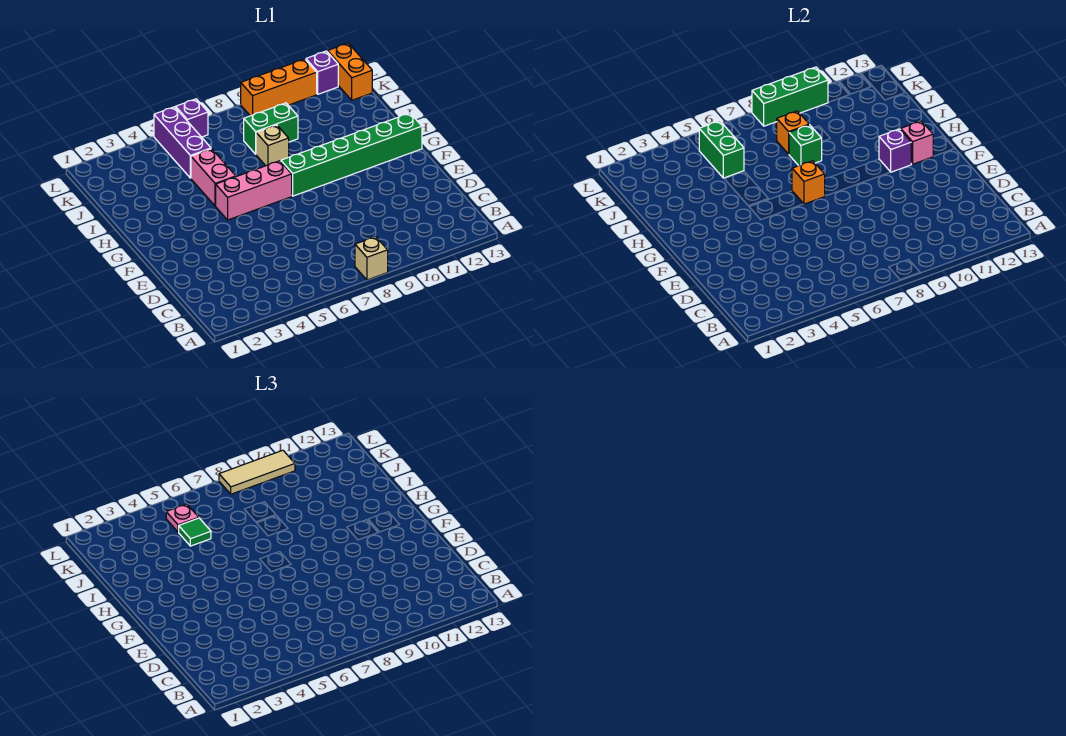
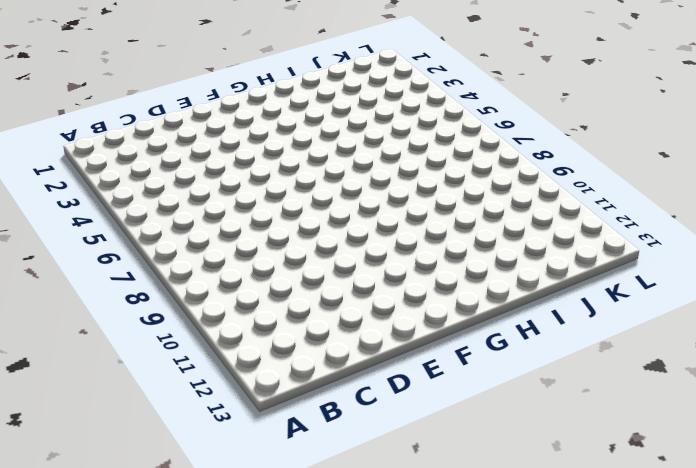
none -> tan 1x1 brick [355,237,388,280]
none -> pink 1x3 brick [216,161,292,220]
none -> green 1x6 brick [281,113,422,196]

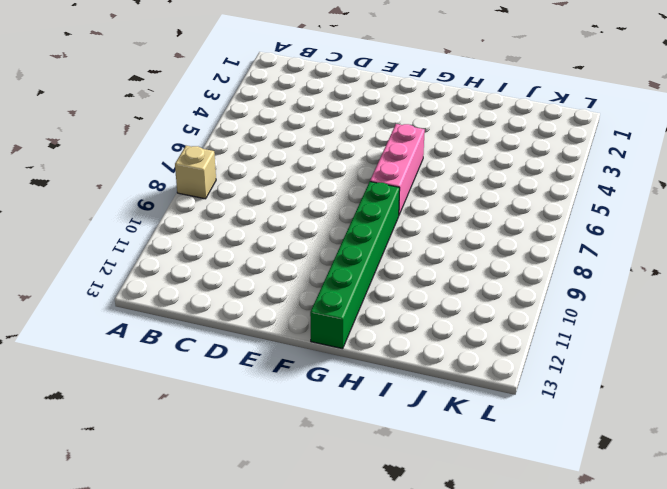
none -> pink 1x2 brick [191,149,236,206]
none -> tan 1x1 brick [256,125,289,166]
none -> purple 1x3 brick [154,107,211,178]

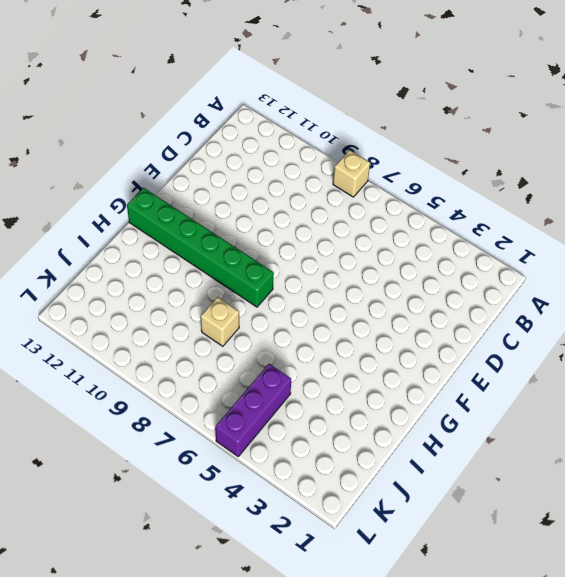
none -> pink 1x3 brick [216,161,292,220]
none -> pink 1x2 brick [191,149,236,206]
none -> green 1x2 brick [244,103,298,154]

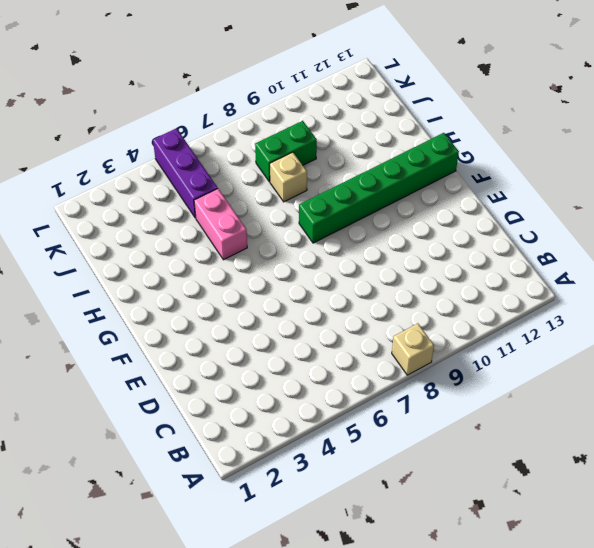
none -> pink 1x3 brick [216,161,292,220]
none -> orange 1x2 brick [328,43,372,100]
none -> purple 1x1 brick [176,99,208,137]

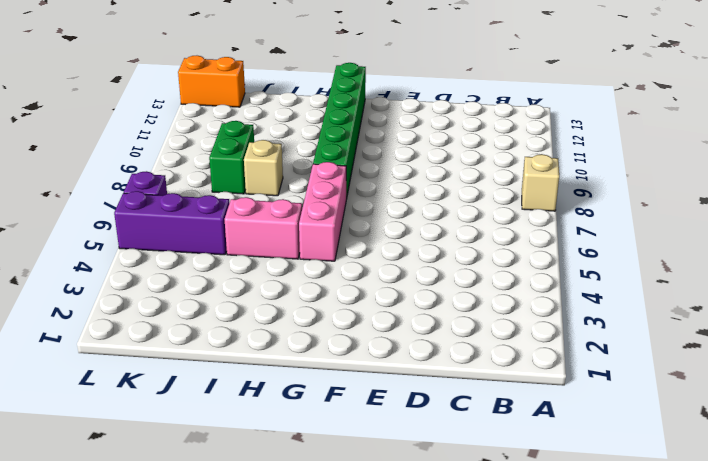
none -> orange 1x3 brick [241,59,317,116]
none -> purple 1x1 brick [306,51,338,94]
none -> orange 1x1 brick [792,161,825,204]

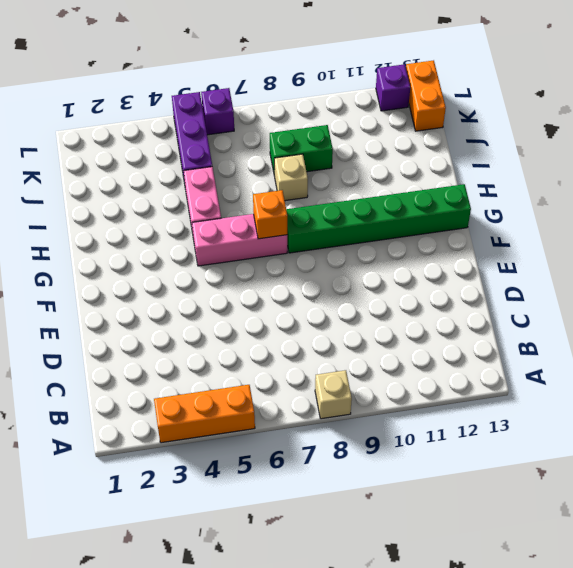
orange 1x3 brick [154,385,255,443] -> orange 1x3 brick moved to [241,59,317,116]
none -> purple 1x1 brick [879,129,911,172]
none -> pink 1x1 brick [901,121,933,164]
none -> green 1x1 brick [789,125,822,166]

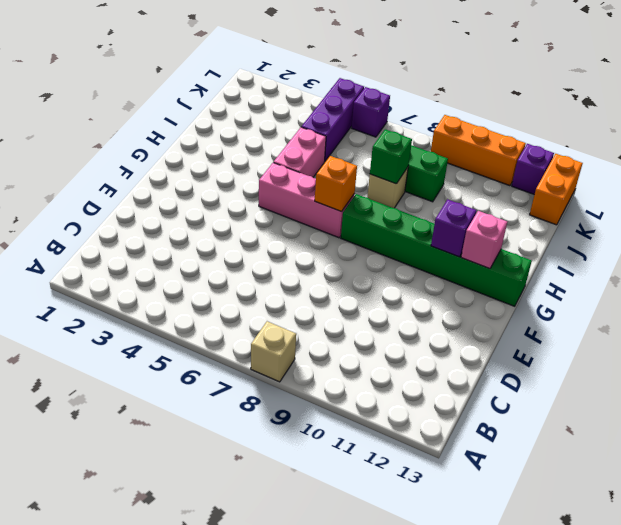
none -> green 1x2 brick [699,121,744,178]
none -> orange 1x1 brick [777,111,809,154]
none -> green 1x3 brick [752,67,828,126]

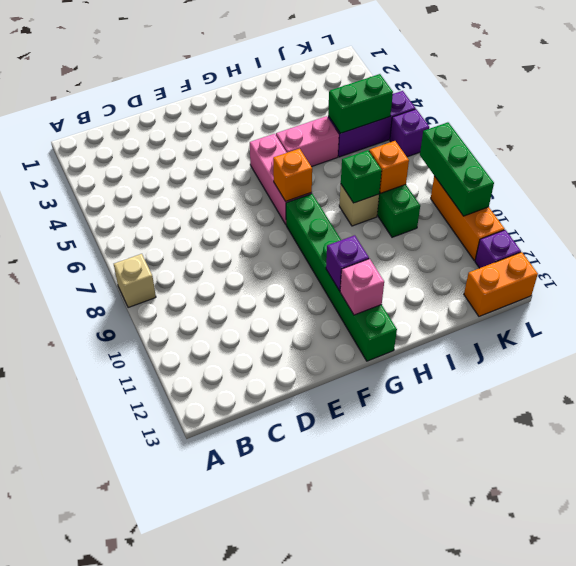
none -> green 1x1 tile [179,518,211,546]
none -> pink 1x1 plate [166,504,199,532]
none -> tan 1x3 tile [219,450,295,494]

